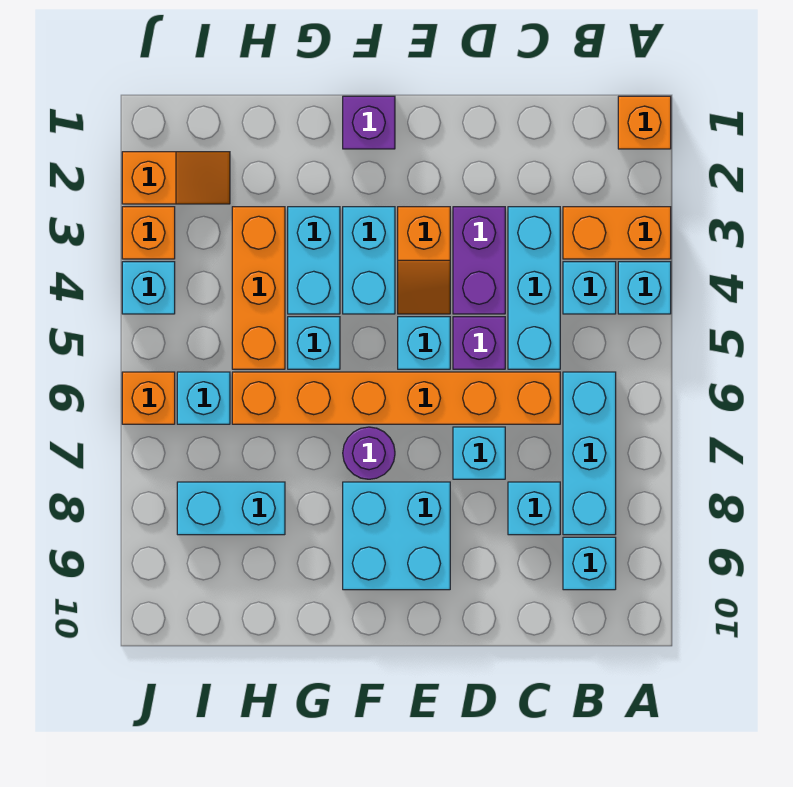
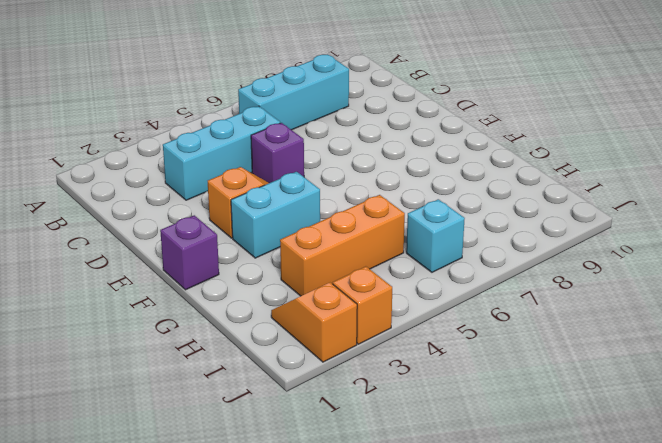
none -> orange 1x1 brick [618,96,671,149]
none -> orange 1x2 brick [563,207,671,259]
none -> cyan 1x1 brick [618,262,671,314]

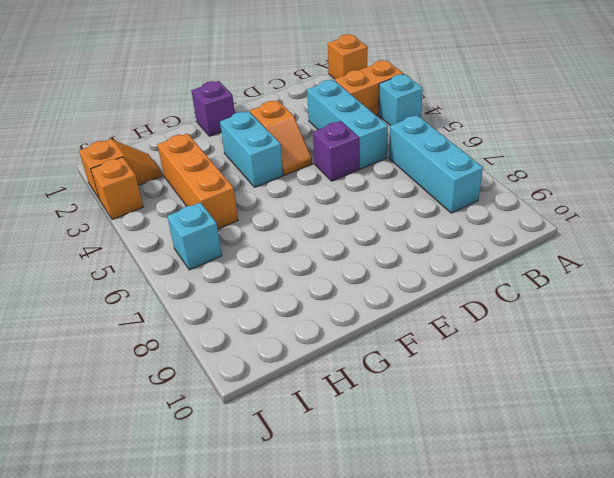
none -> cyan 1x1 brick [563,262,616,314]
none -> cyan 1x1 brick [563,537,616,590]
none -> orange 1x6 brick [232,372,560,424]

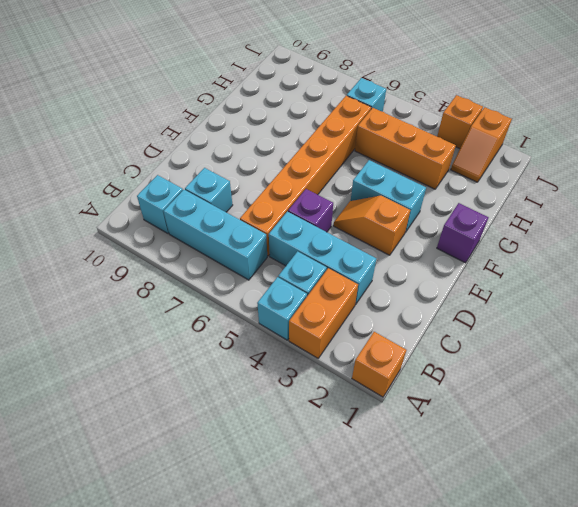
none -> purple 1x2 brick [453,207,505,314]
none -> cyan 1x1 brick [453,427,505,479]
none -> cyan 1x1 brick [398,317,450,369]

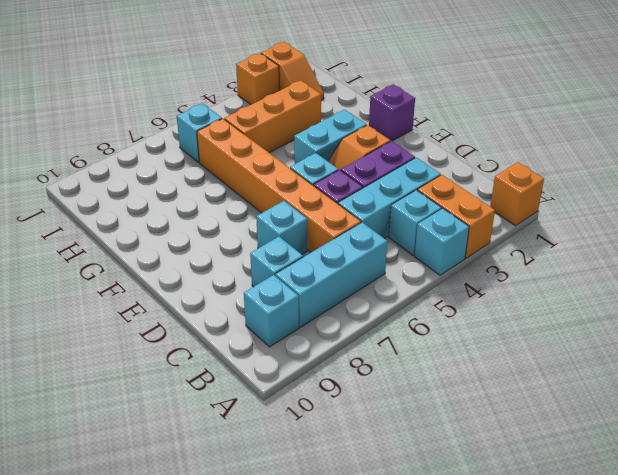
none -> cyan 2x2 brick [343,482,450,590]
none -> purple 1x1 round brick [343,427,395,479]
none -> cyan 1x2 brick [288,207,340,314]

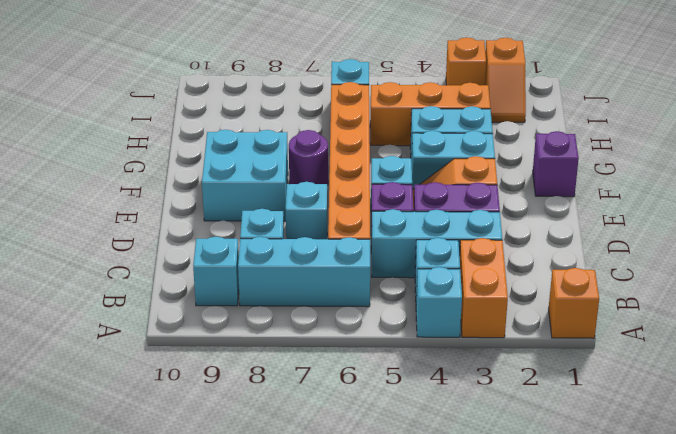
none -> cyan 1x1 brick [288,317,340,369]
none -> cyan 1x2 brick [177,482,285,535]
none -> cyan 1x1 brick [122,262,175,314]

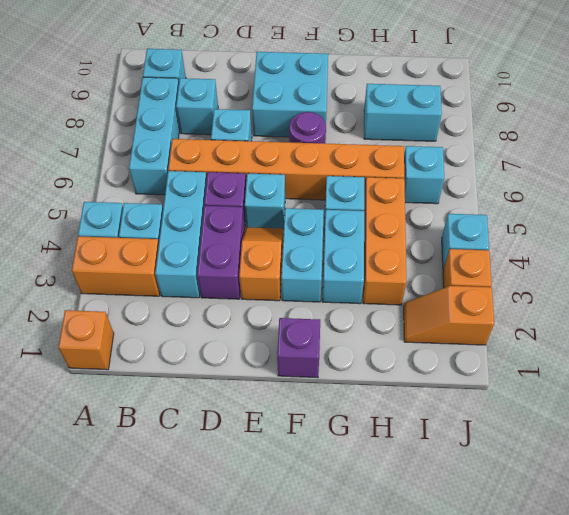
none -> orange 1x1 brick [122,372,175,424]

